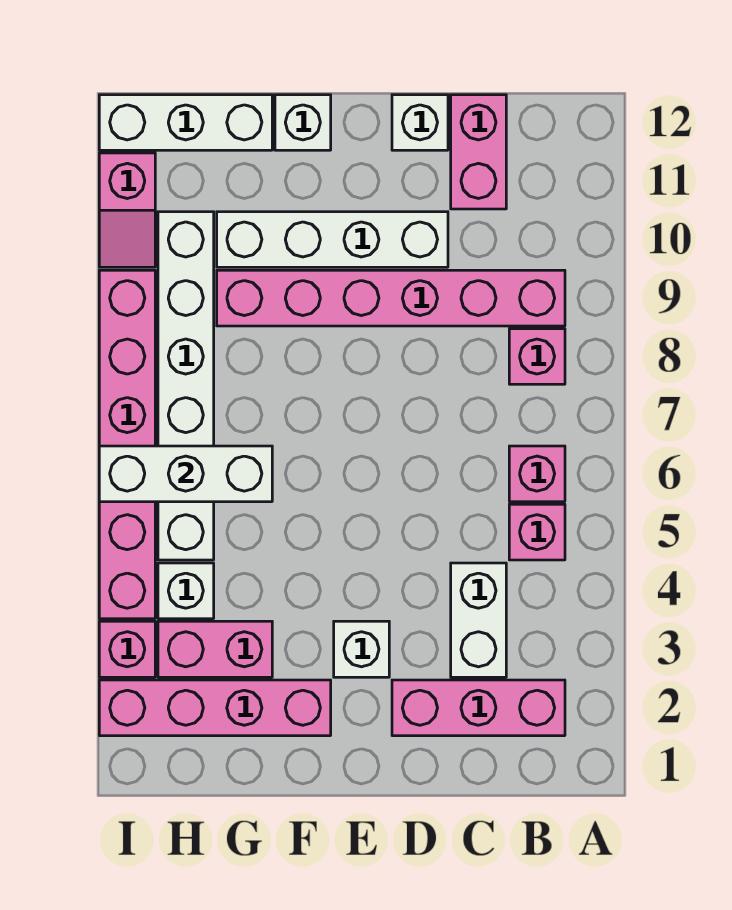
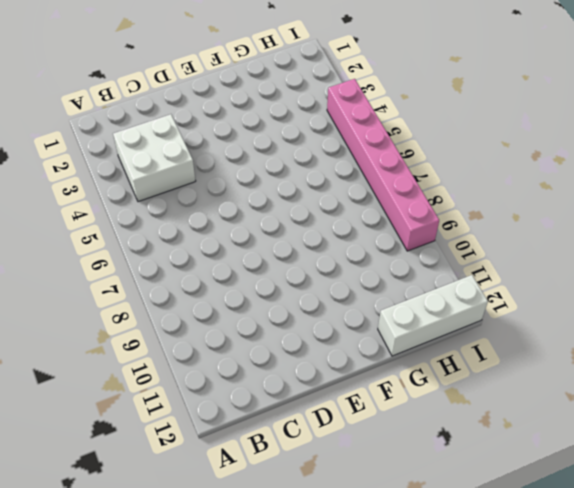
white 2x2 brick [113,114,196,202] -> white 1x2 brick [451,563,506,677]
none -> pink 1x3 brick [392,680,565,736]
none -> pink 1x1 brick [509,504,565,560]
none -> pink 1x1 brick [509,446,565,502]

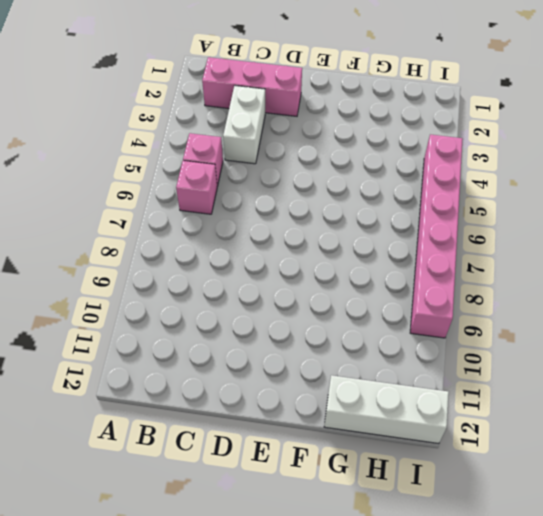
none -> pink 1x1 brick [509,329,565,384]
none -> pink 1x6 brick [217,270,565,326]
none -> pink 1x2 brick [451,95,506,209]

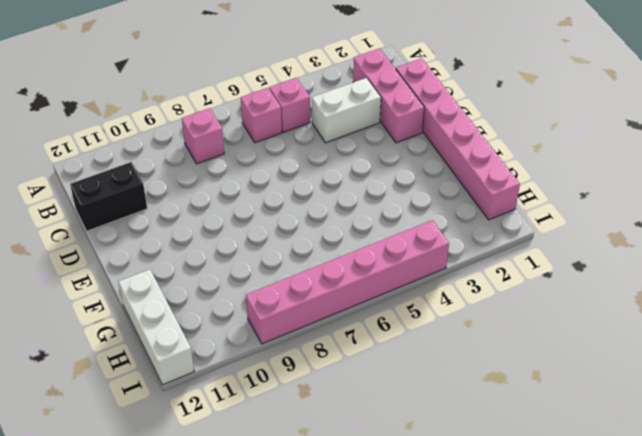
pink 1x6 brick [396,58,520,220] -> pink 1x6 brick moved to [217,270,565,326]
black 1x2 brick [70,162,147,231] -> pink 1x2 brick [451,95,506,209]
none -> white 1x4 brick [217,212,448,267]
none -> white 1x1 brick [392,95,448,150]
none -> white 1x1 brick [334,621,389,677]

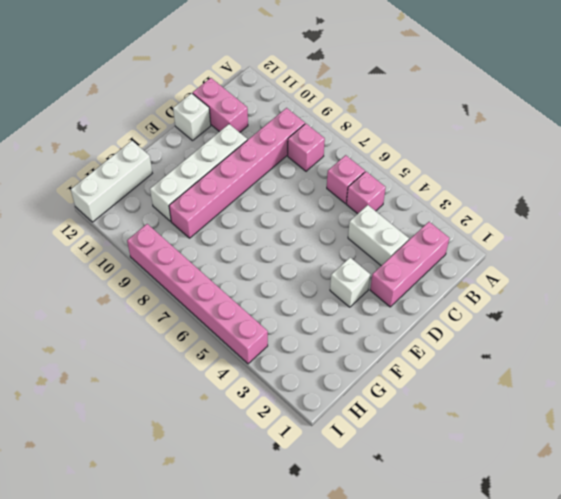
none -> pink 1x4 brick [99,680,331,736]
none -> white 1x1 brick [275,95,331,150]
none -> pink 1x2 brick [158,621,272,677]

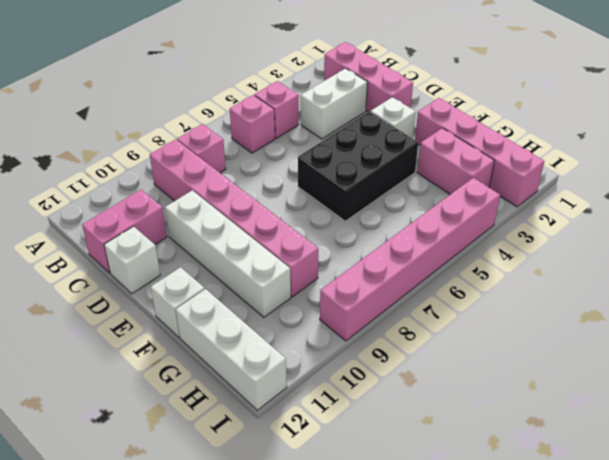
black 2x3 brick [298,112,418,221] -> none
none -> white 1x1 brick [158,563,214,619]
none -> white 1x6 brick [158,212,214,560]
none -> pink 1x1 brick [99,621,155,677]

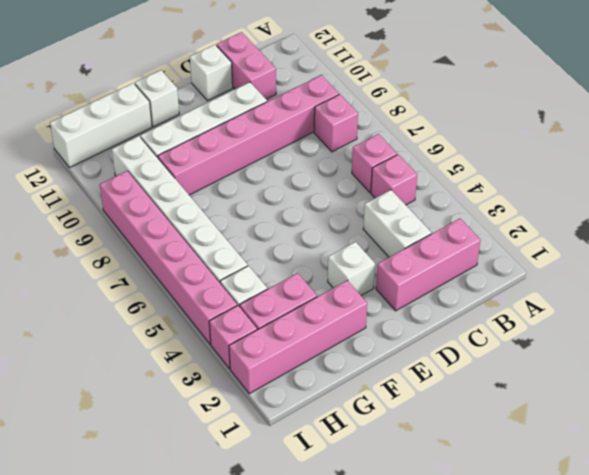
none -> pink 1x2 slope [99,153,155,267]
none -> white 1x3 brick [99,446,272,502]

